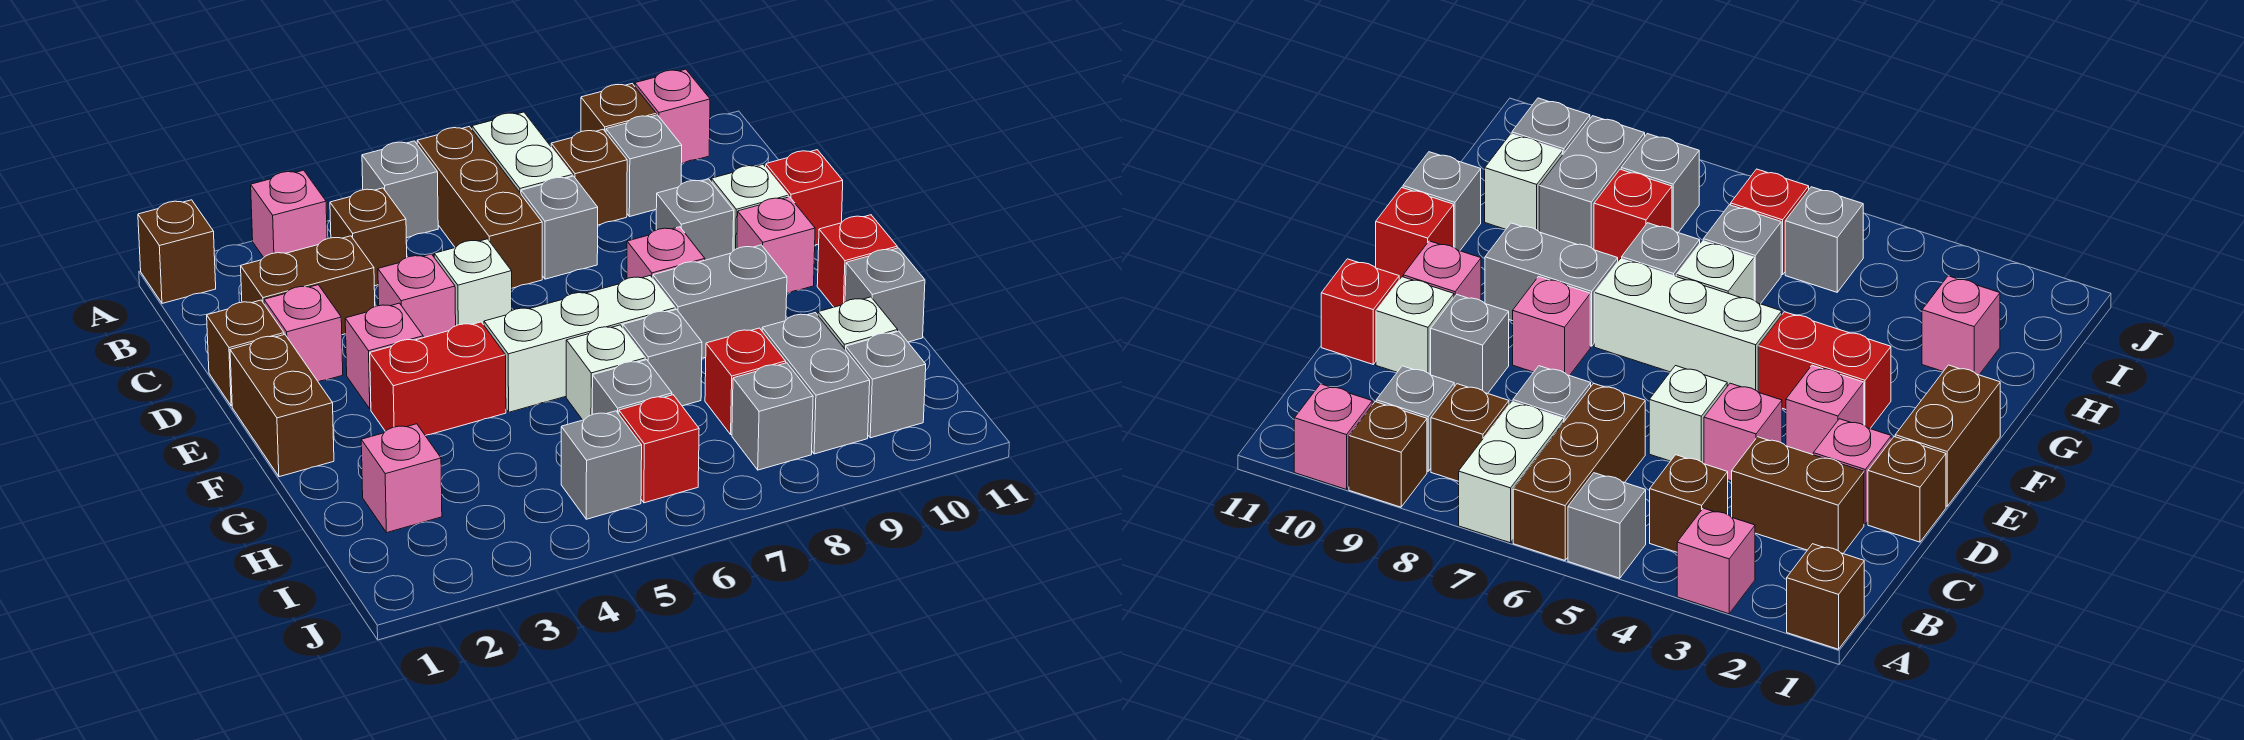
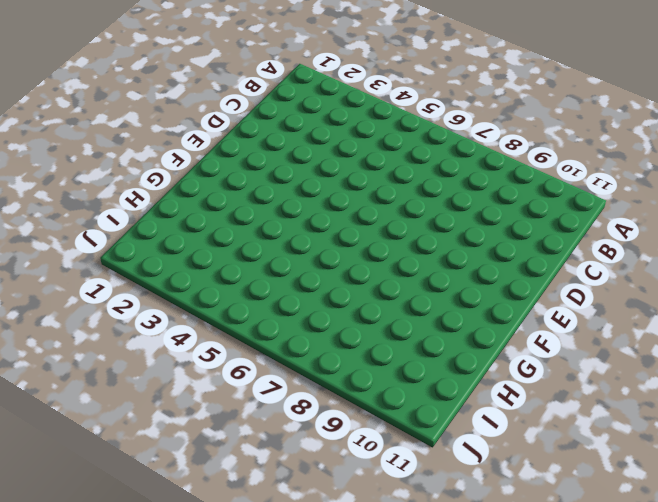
none -> brown 1x1 brick [138,200,216,303]
none -> pink 1x1 brick [251,170,327,257]
none -> grey 1x1 brick [362,141,438,238]
none -> brown 1x3 brick [417,127,542,288]

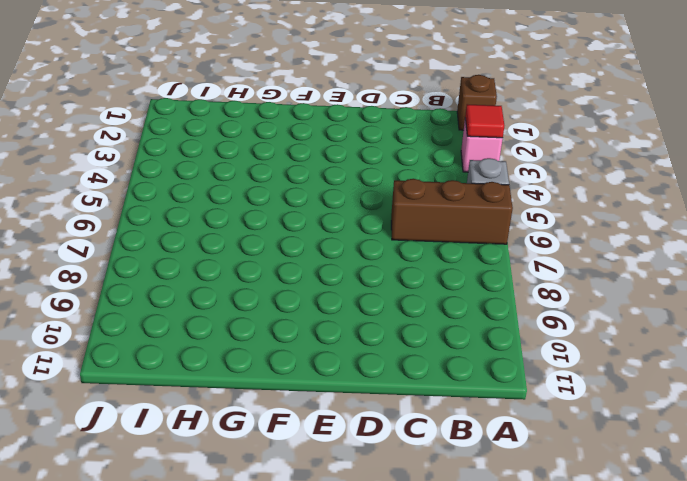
red 1x1 tile [465,104,504,138] -> none
none -> white 1x2 brick [472,112,572,194]
none -> brown 1x1 brick [581,84,656,132]
none -> pink 1x1 brick [635,69,710,163]
none -> brown 1x1 brick [330,188,407,286]

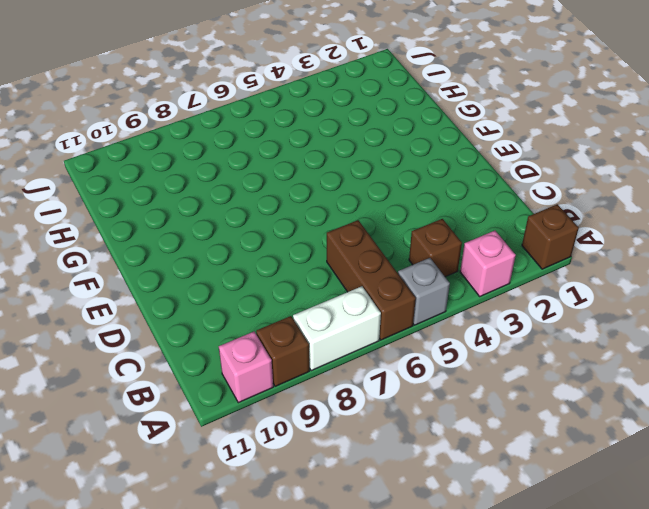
white 1x2 brick [293,286,381,371] -> white 1x2 brick turned to [472,112,572,194]
none -> brown 1x1 brick [551,130,627,225]
none -> grey 1x1 brick [606,115,682,217]
none -> brown 1x2 brick [241,236,375,335]
none -> grey 1x1 brick [521,176,598,279]

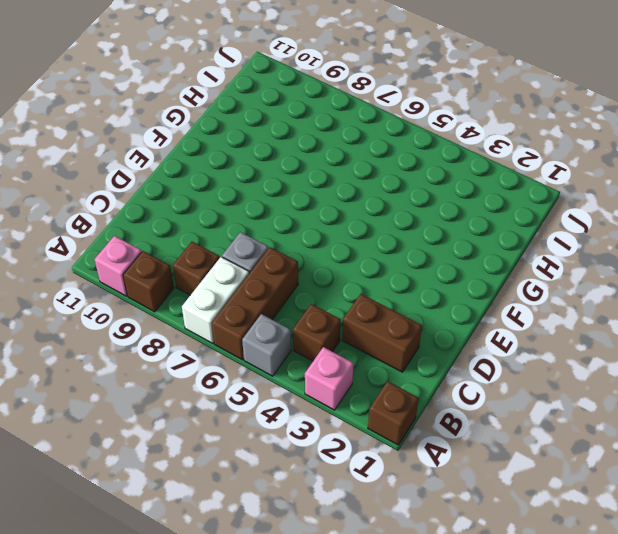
none -> grey 1x1 brick [606,115,682,217]
none -> brown 1x1 brick [207,300,284,406]
none -> pink 1x1 brick [264,285,343,382]
none -> pink 1x1 brick [378,254,456,338]

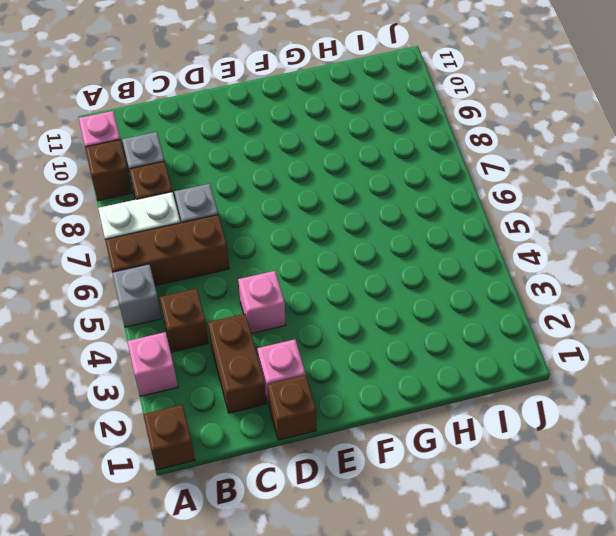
none -> white 1x1 brick [434,239,512,326]
none -> grey 1x1 brick [656,179,734,260]
none -> white 1x1 brick [711,164,788,251]
none -> red 1x1 brick [766,150,843,245]

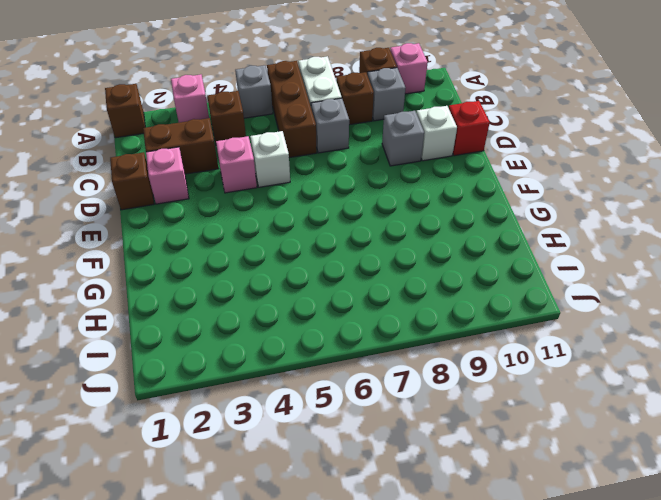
none -> brown 1x2 brick [230,335,334,477]
none -> pink 1x1 brick [345,303,423,409]
none -> pink 1x1 brick [627,227,705,279]
none -> pink 1x1 brick [737,197,815,293]

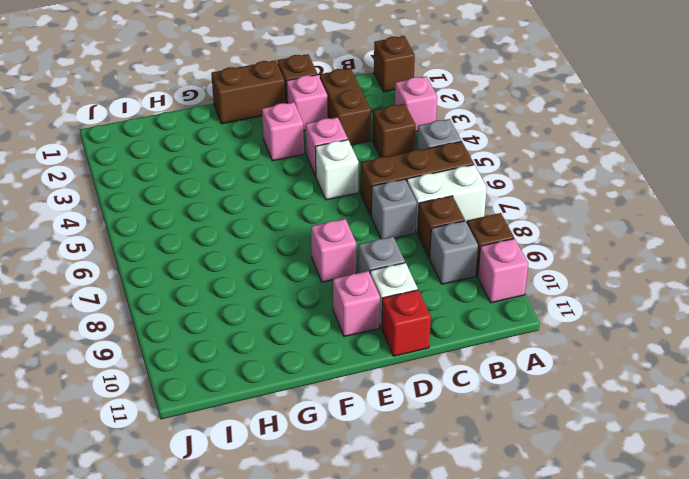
none -> red 1x2 brick [370,322,506,436]
none -> white 1x3 brick [484,276,675,412]
none -> grey 1x2 brick [653,245,787,358]
none -> red 1x1 brick [817,215,897,307]

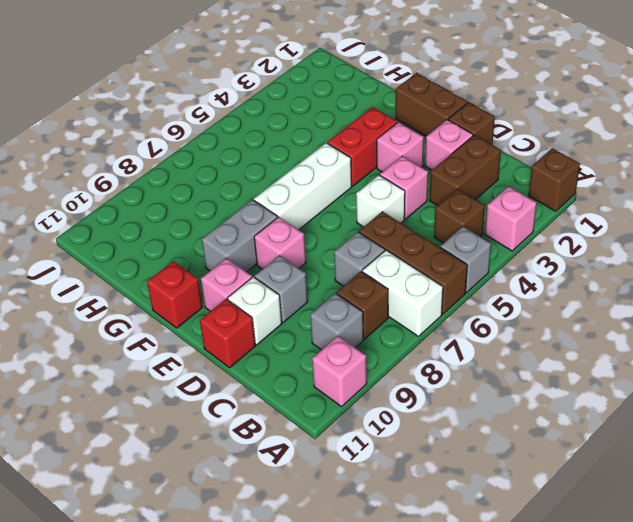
none -> brown 1x1 brick [581,84,656,132]
none -> white 1x1 brick [566,325,645,420]
none -> grey 1x1 brick [623,309,702,406]
none -> grey 1x1 brick [845,248,925,342]

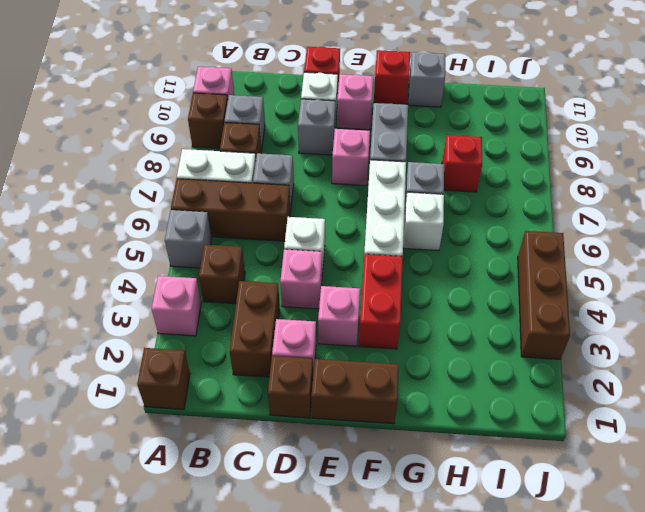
brown 1x3 brick [518,231,570,359] -> none
none -> pink 1x1 brick [361,424,442,533]
none -> grey 1x1 brick [592,360,672,415]
none -> grey 1x2 brick [762,313,870,454]
none -> white 1x1 brick [818,297,898,350]

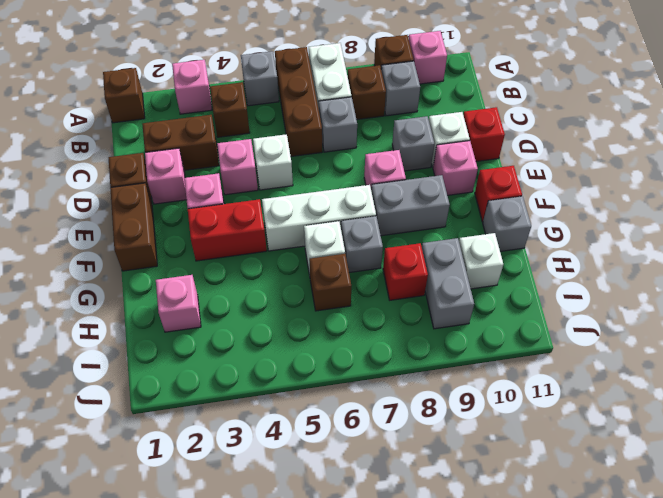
brown 1x1 brick [309,254,351,311] -> grey 1x1 brick [592,360,672,415]
none -> grey 1x1 brick [561,411,642,519]
none -> red 1x1 brick [619,395,699,503]
none -> grey 1x1 brick [732,363,813,470]
none -> grey 1x1 brick [846,331,926,438]

